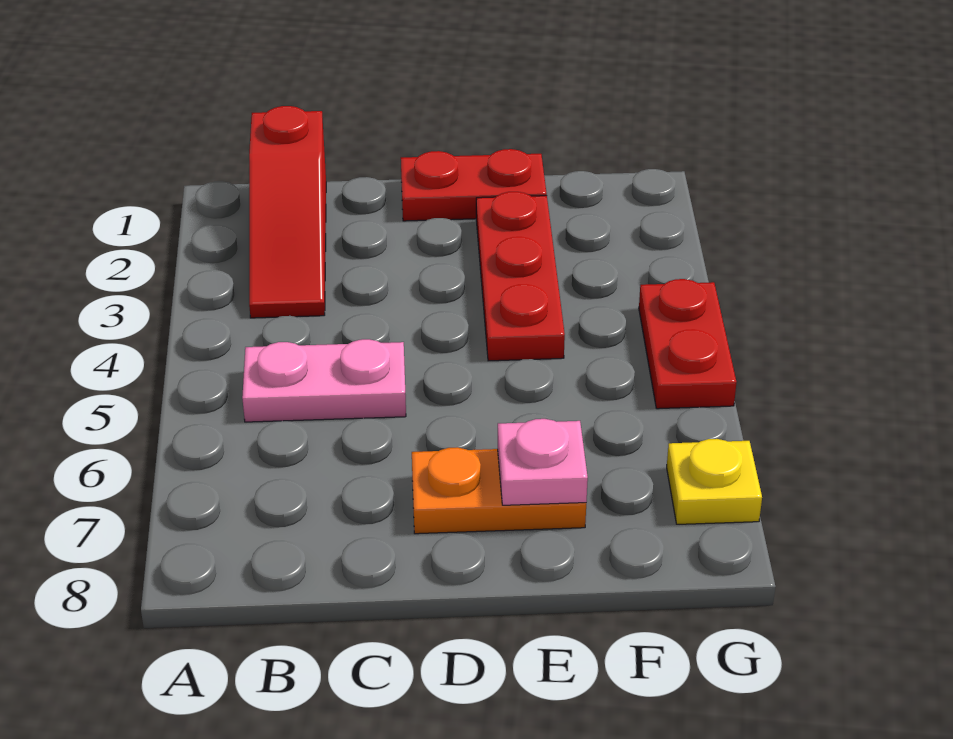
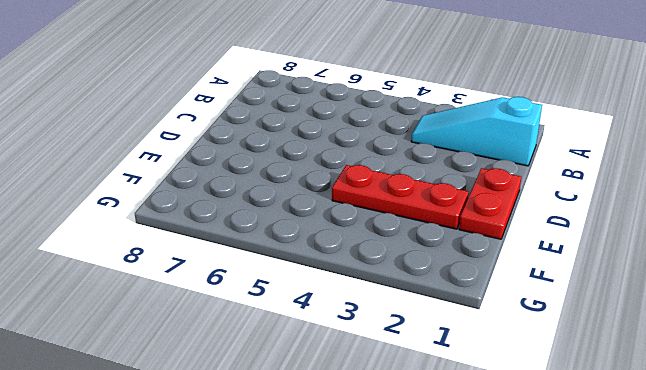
cyan 1x3 slope [411,97,542,166] -> red 1x3 slope [249,106,326,318]
none -> pink 1x2 plate [242,339,406,422]
none -> orange 1x2 plate [412,447,586,534]

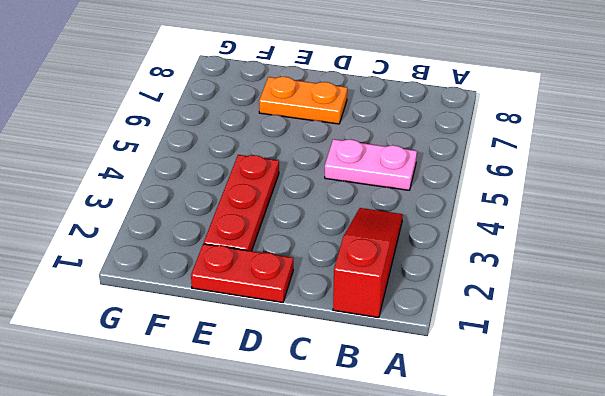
none -> red 1x2 plate [639,279,737,409]
none -> yellow 1x1 plate [667,439,762,524]

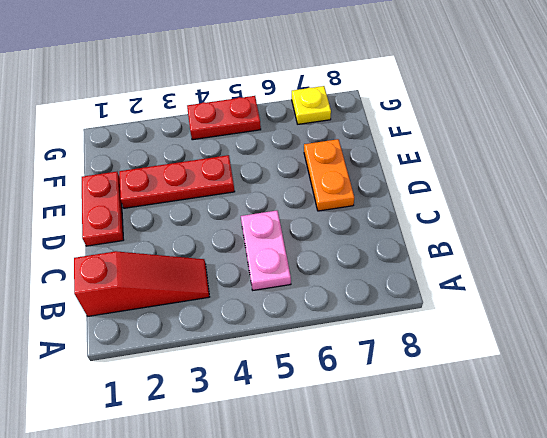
none -> pink 1x1 plate [498,419,588,505]

